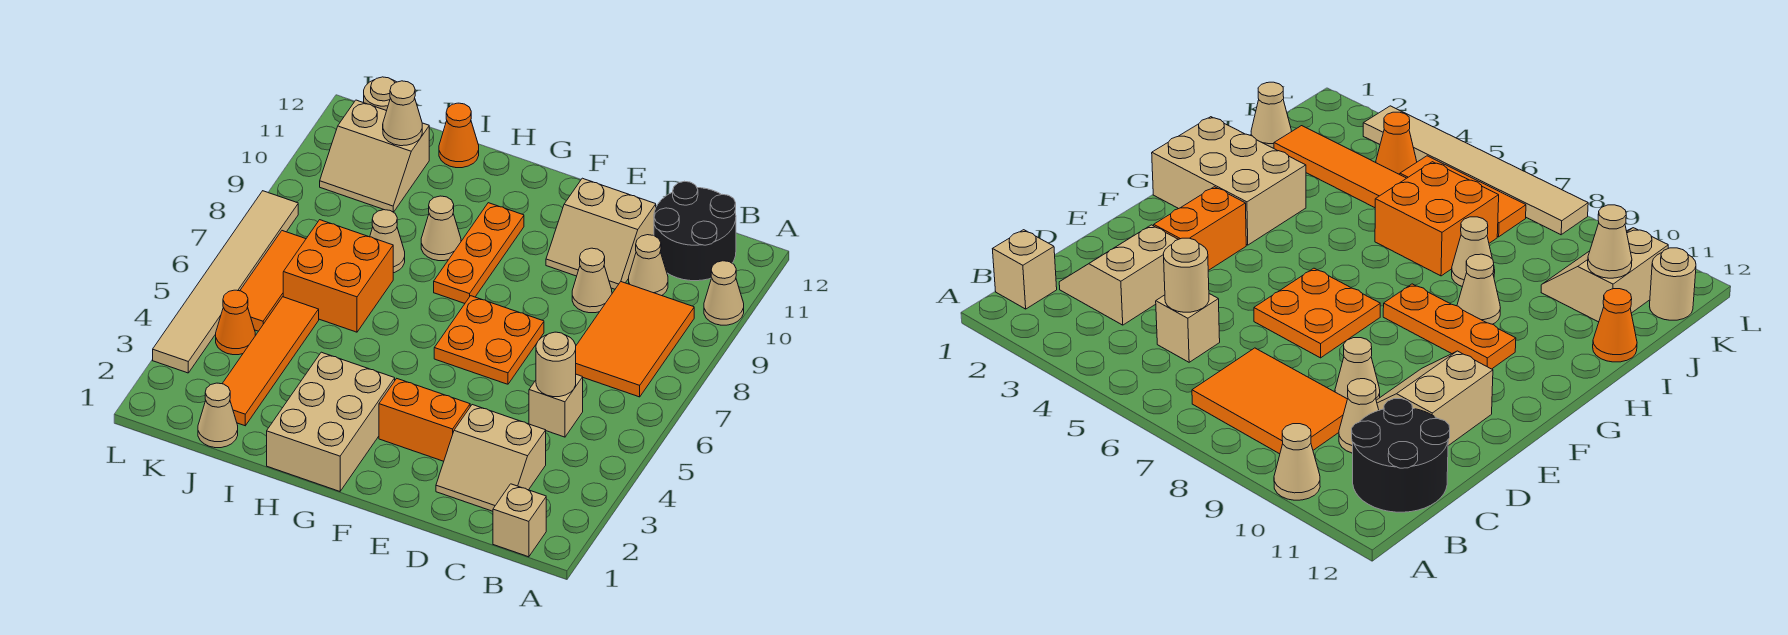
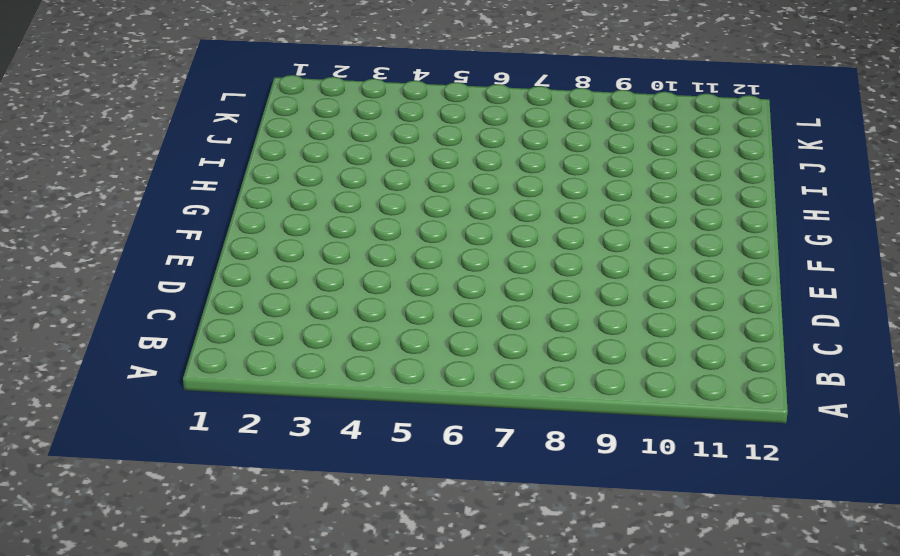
none -> tan 1x1 cone [704,261,744,325]
none -> tan 1x1 brick [493,484,546,557]
none -> orange 2x3 tile [576,282,694,397]

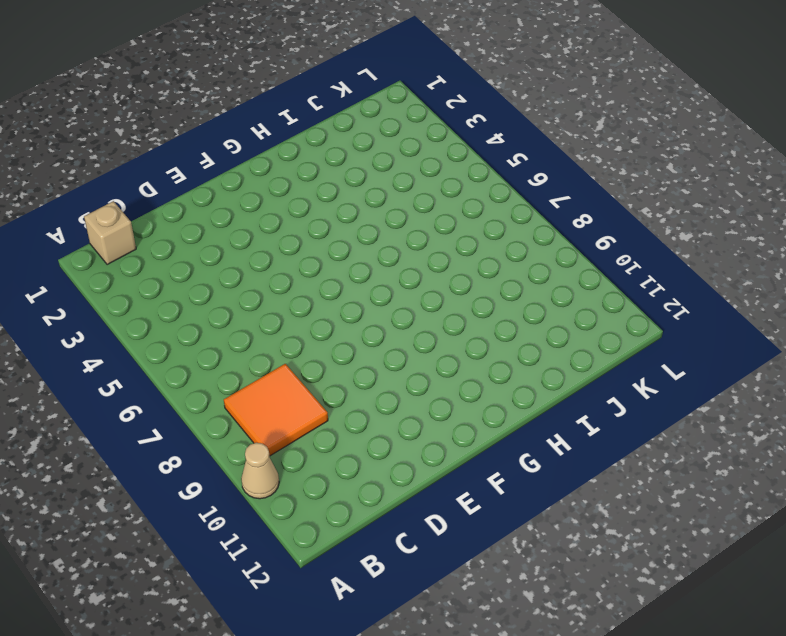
orange 2x2 tile [224,364,328,456] -> orange 2x3 tile [576,282,694,397]
none -> black 2x2 round brick [654,181,736,281]
none -> tan 2x2 slope [436,405,546,511]
none -> tan 1x1 brick [529,374,583,437]

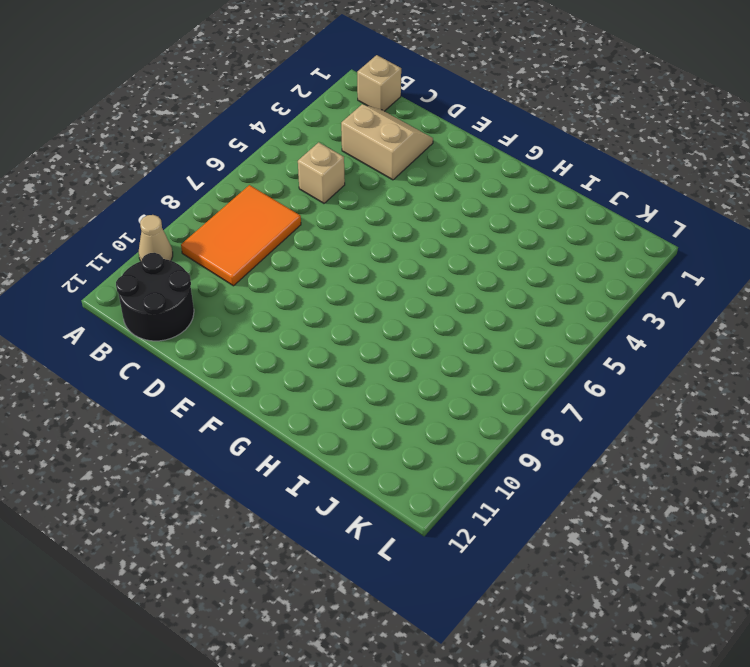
none -> tan 1x1 cone [629,235,668,296]
none -> tan 1x1 cone [572,248,612,313]
none -> tan 2x2 slope [546,178,656,289]

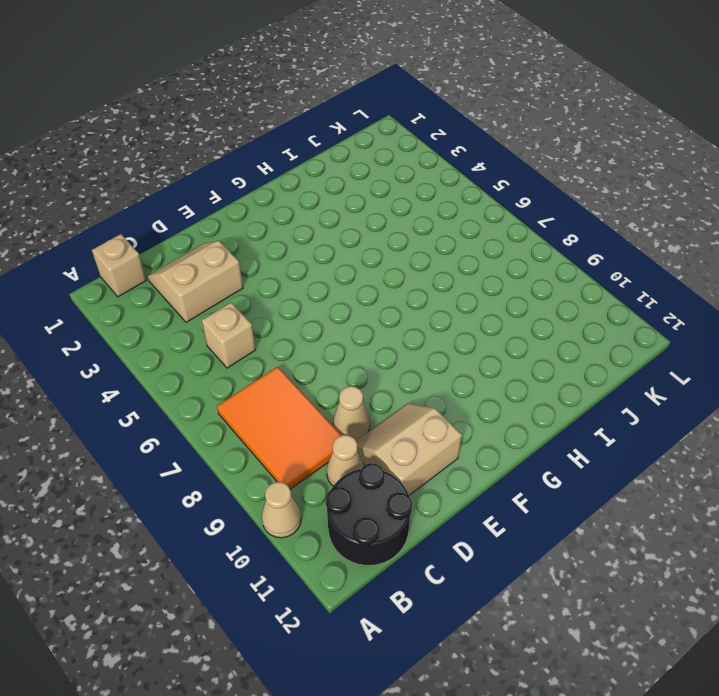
none -> orange 1x2 brick [379,379,470,461]
none -> orange 2x2 plate [434,296,544,384]
none -> tan 2x3 brick [267,352,395,491]

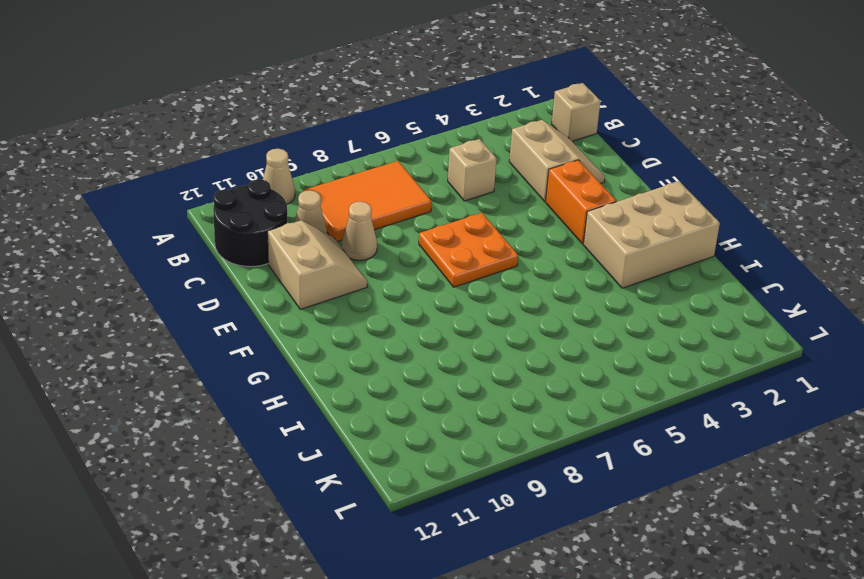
none -> orange 1x3 plate [434,203,524,303]
none -> tan 1x1 cone [421,196,461,261]
none -> orange 2x2 brick [283,220,393,332]

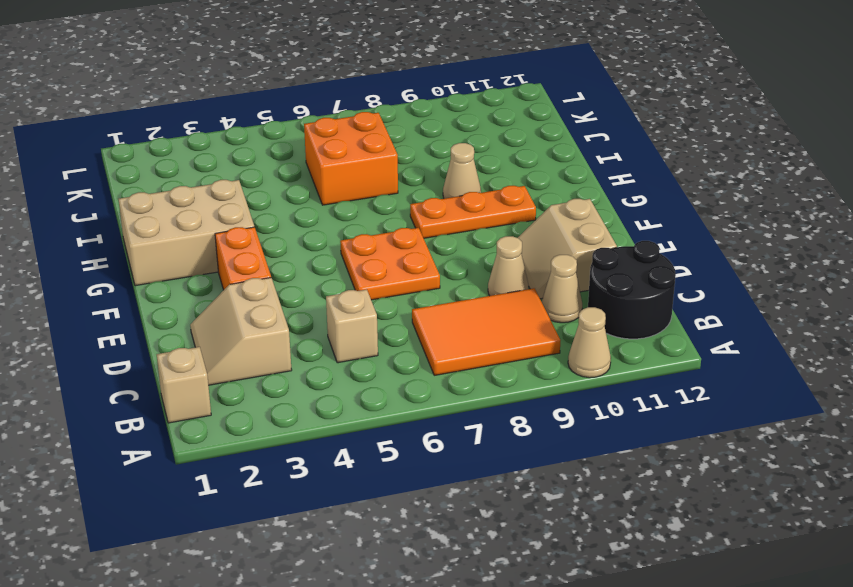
none -> tan 1x1 cone [370,210,405,273]
none -> orange 1x1 cone [439,103,479,168]
none -> tan 1x1 cone [198,383,238,448]

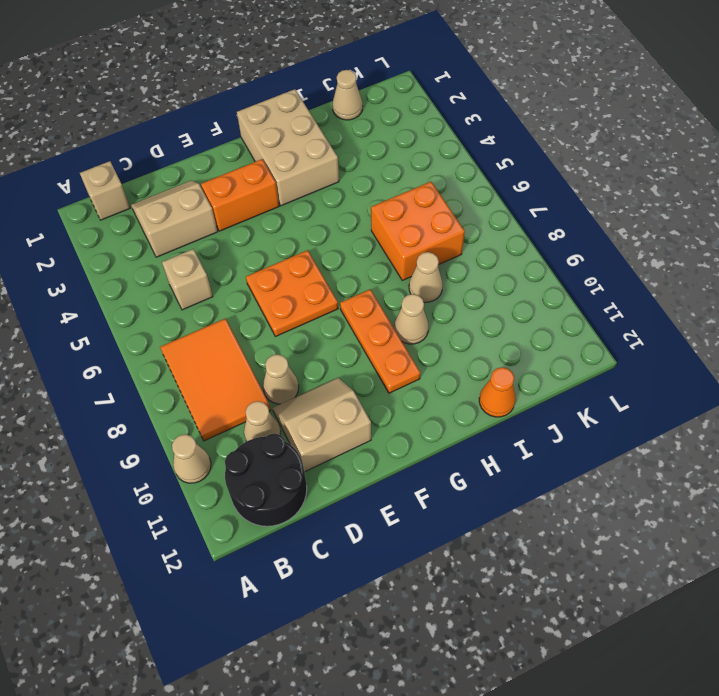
none -> orange 1x4 tile [222,297,319,426]
none -> tan 2x2 slope [320,100,429,212]
none -> orange 1x1 cone [216,290,255,355]

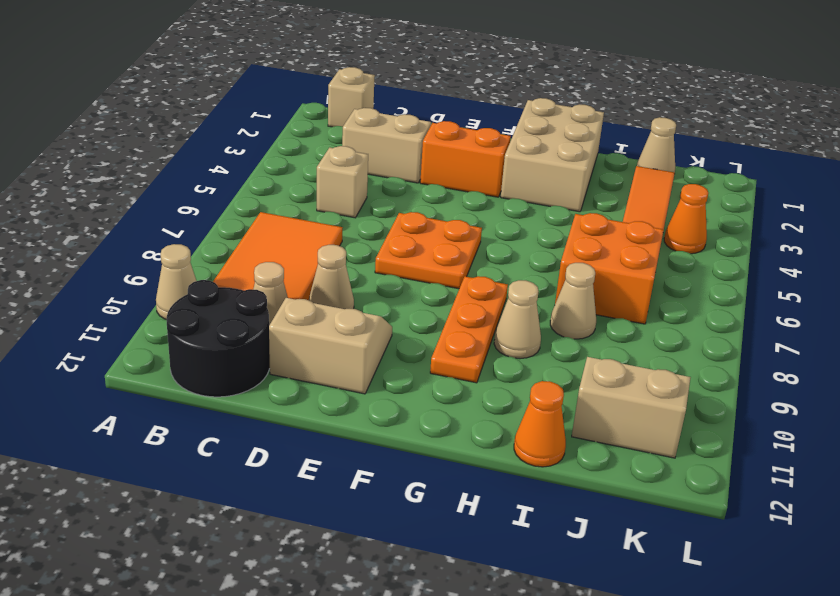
none -> orange 1x3 tile [240,231,306,331]
none -> tan 1x1 round brick [364,77,396,111]
none -> tan 1x6 tile [153,191,298,373]

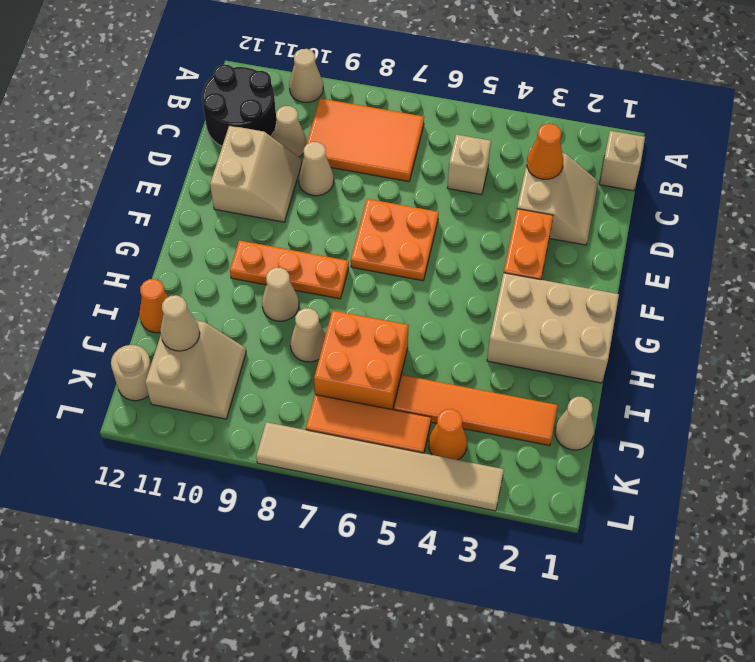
orange 1x1 cone [527,124,563,179] -> none
none -> tan 1x1 round brick [536,332,576,397]

